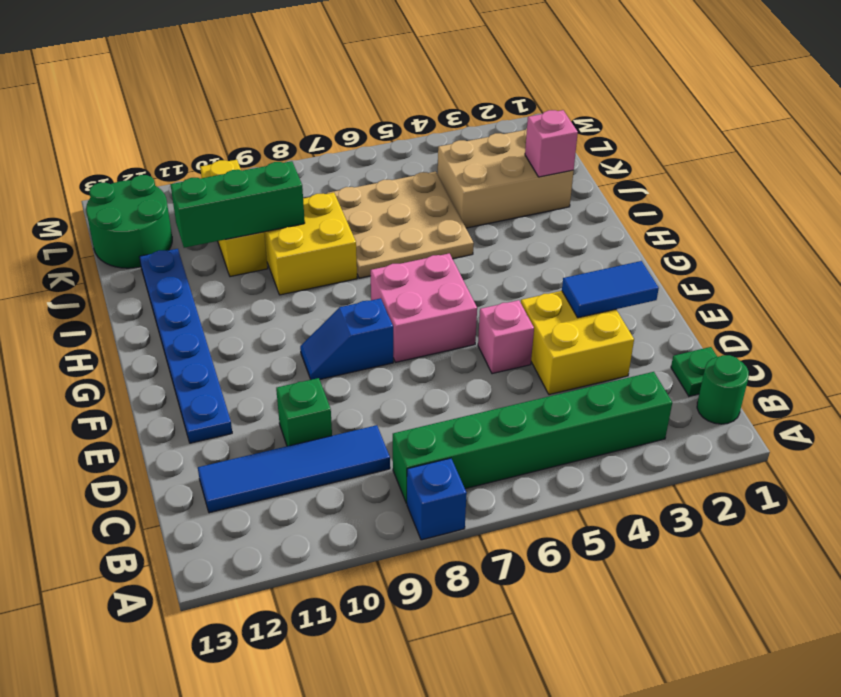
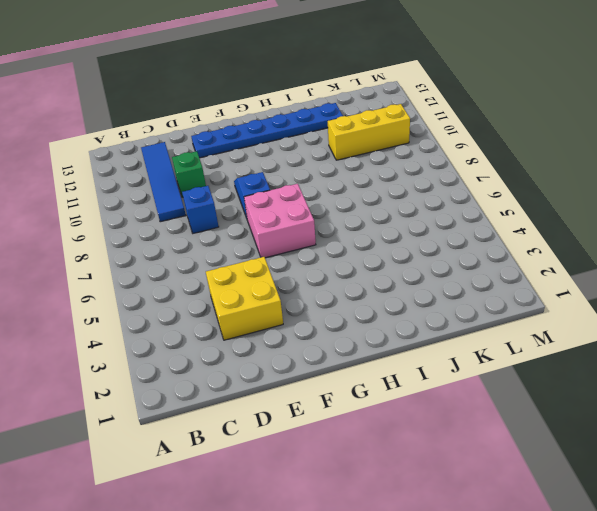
blue 1x1 brick [182,186,219,233] -> blue 1x1 brick moved to [407,458,467,540]
none -> green 1x1 round brick [697,355,749,424]
none -> green 1x6 brick [393,372,672,503]
none -> green 1x1 plate [671,347,717,396]

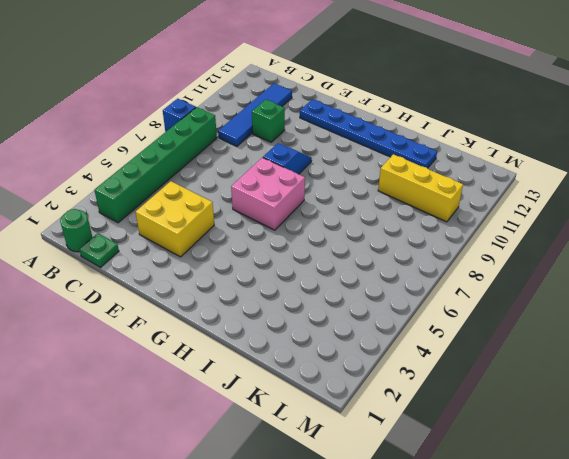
none -> pink 1x1 brick [478,300,534,374]
none -> tan 3x3 plate [327,172,474,278]
none -> yellow 2x2 brick [264,193,357,295]

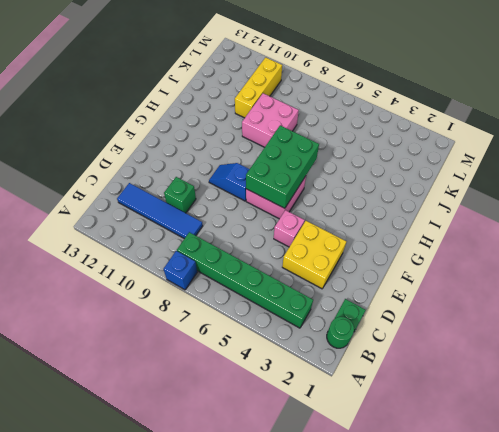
green 2x3 brick [246,125,319,208] -> none
pink 2x2 brick [242,93,299,147] -> yellow 2x2 brick [264,193,357,295]
none -> blue 1x6 plate [140,249,232,443]
none -> tan 3x3 plate [327,172,474,278]
none -> tan 2x3 brick [438,128,574,228]

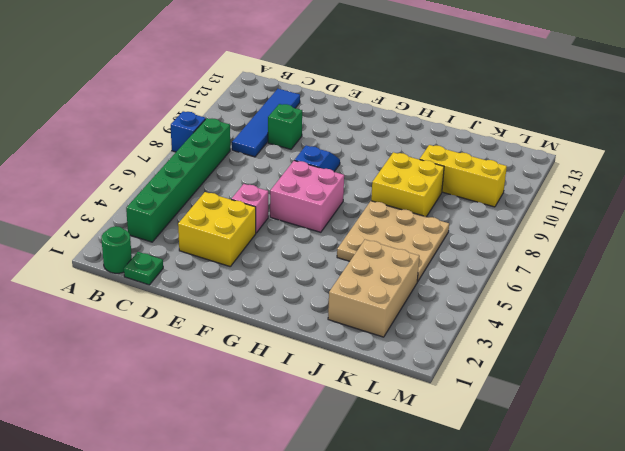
none -> blue 1x6 plate [140,249,232,443]
none -> green 2x2 round brick [86,175,172,268]
none -> blue 1x2 tile [562,261,659,318]

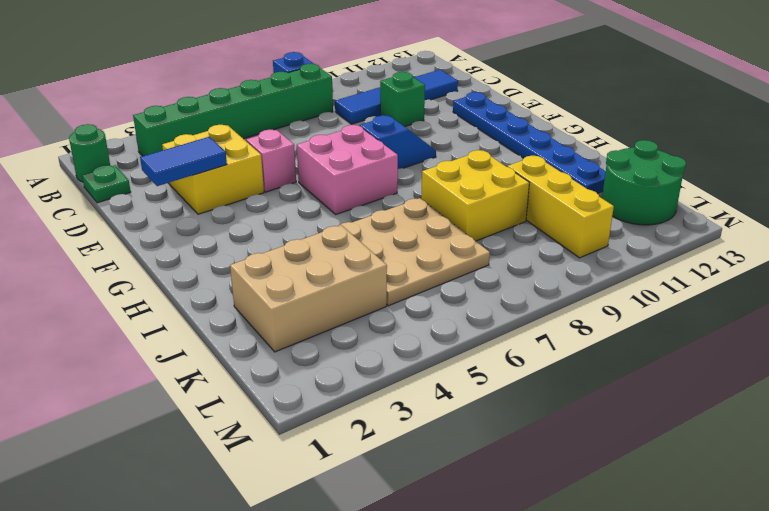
none -> pink 1x1 brick [525,110,578,177]
none -> green 1x3 brick [170,161,305,248]

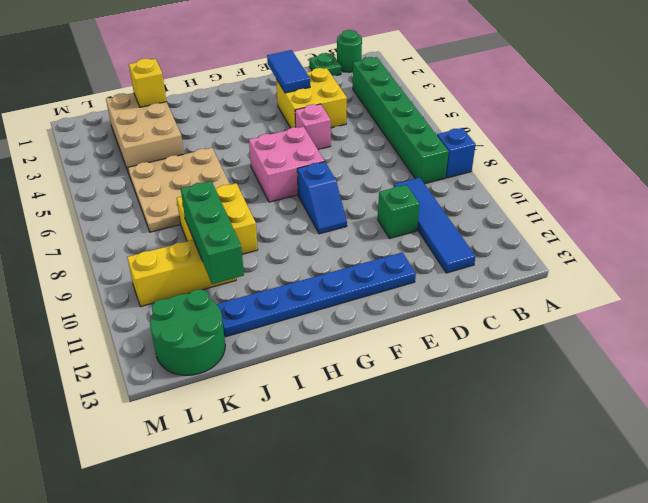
yellow 1x1 brick [129,58,167,107] -> pink 1x1 brick [525,110,578,177]

